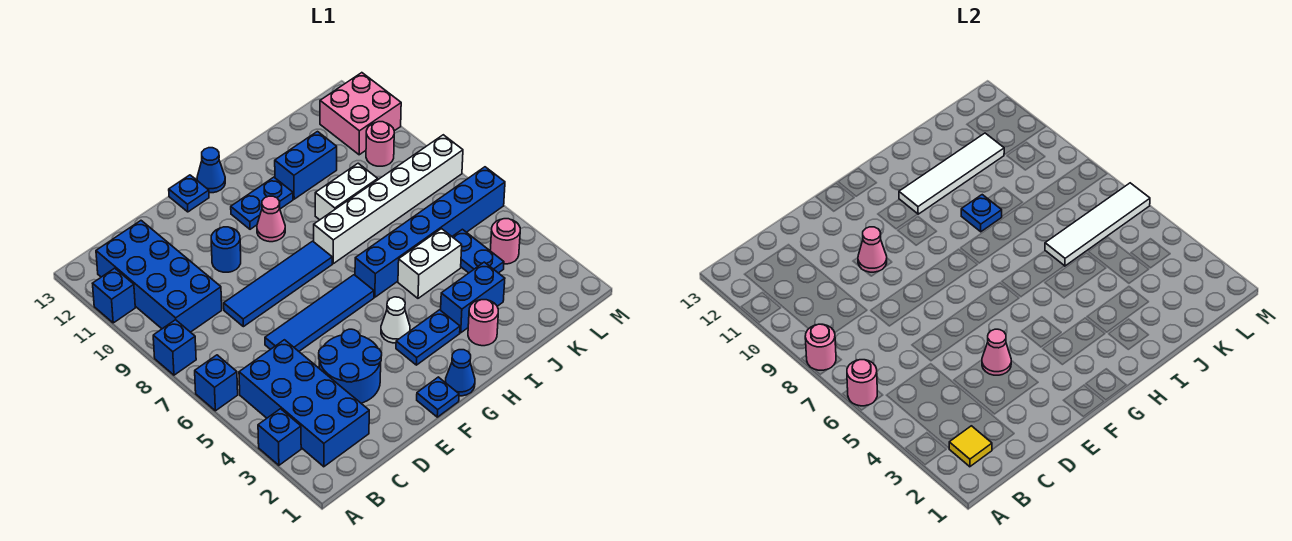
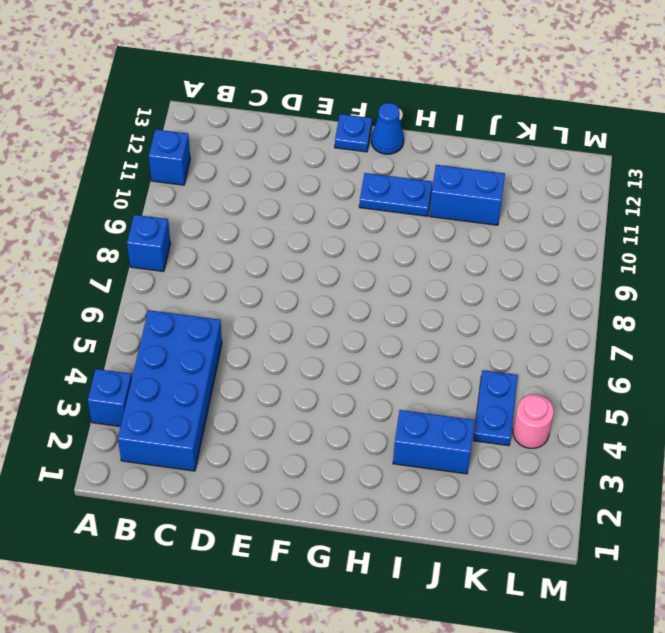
none -> blue 1x1 brick [195,355,238,411]
none -> blue 2x4 brick [96,221,222,332]
none -> blue 2x2 round brick [319,329,382,403]
none -> blue 1x4 tile [265,275,374,351]

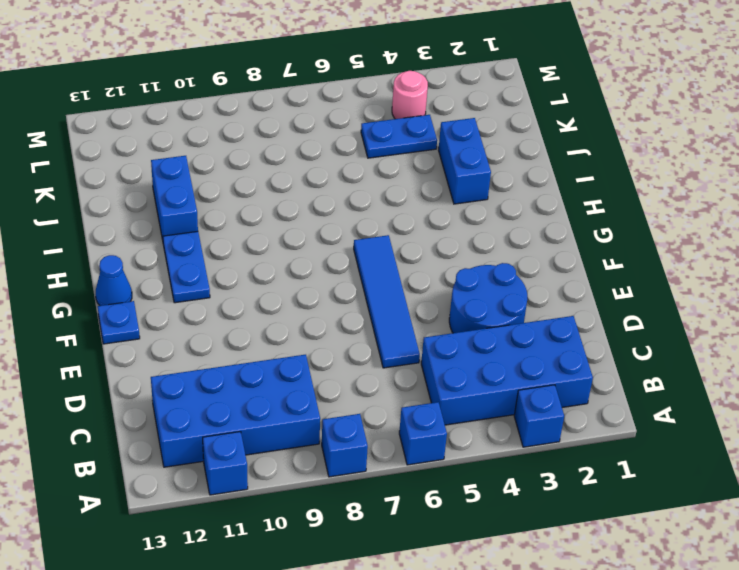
none -> blue 1x4 tile [224,241,332,327]
none -> blue 1x1 round brick [211,227,241,272]
none -> blue 1x1 plate [417,377,459,417]
none -> blue 1x1 cone [445,350,475,396]

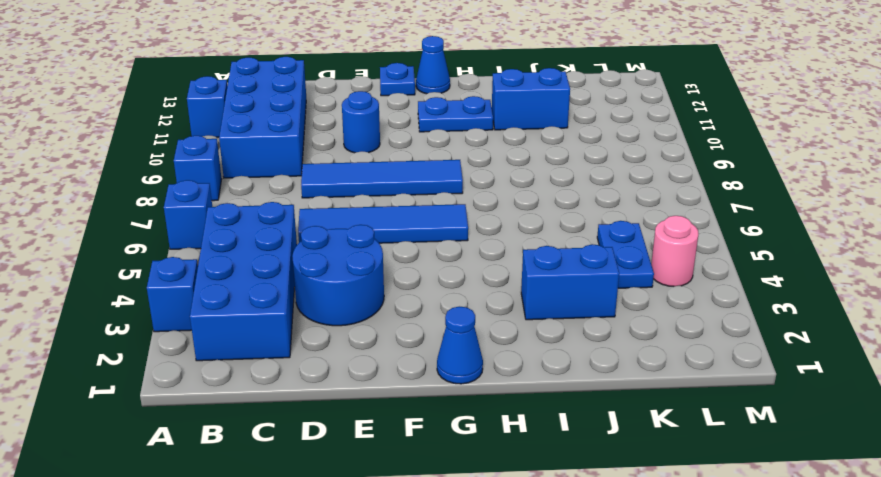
none -> blue 1x1 plate [417,377,459,417]
none -> blue 1x2 plate [396,310,460,365]
none -> white 1x1 cone [381,297,410,343]
none -> pink 1x1 cone [257,196,285,242]

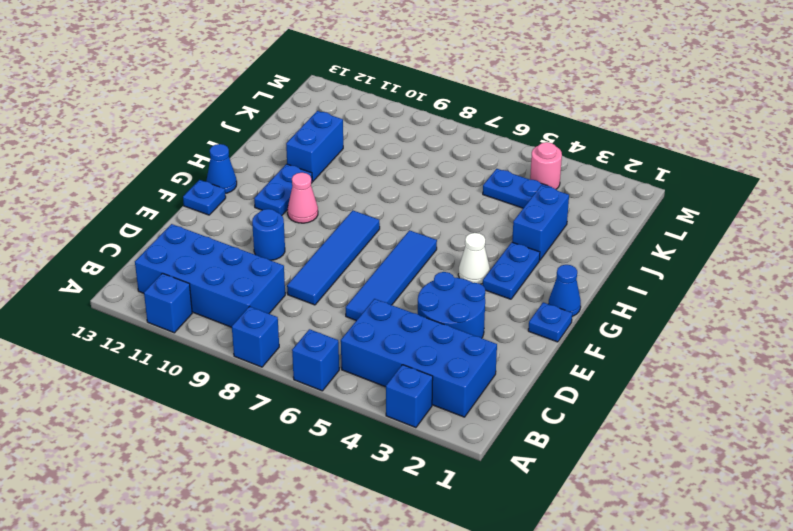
none -> blue 1x6 brick [355,167,505,297]
none -> white 1x6 brick [314,135,463,264]
none -> pink 1x1 round brick [468,300,498,346]
none -> white 1x2 brick [398,229,462,298]

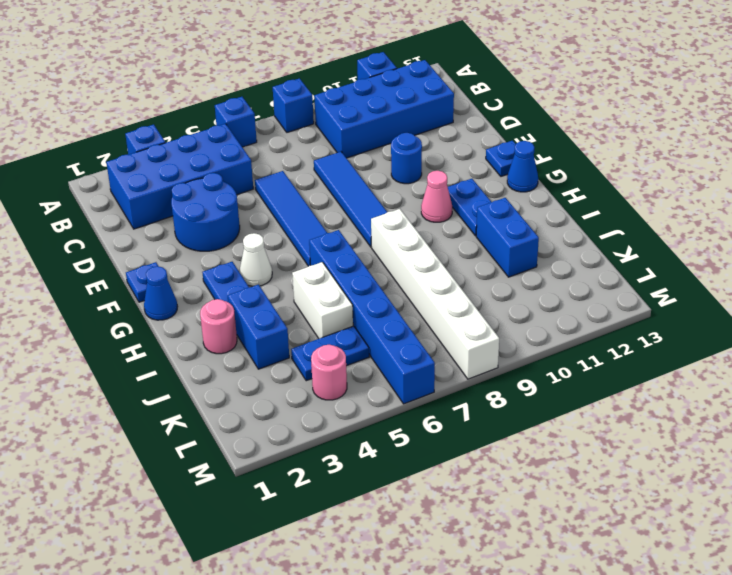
none -> white 1x2 brick [315,163,378,220]
none -> pink 1x1 round brick [366,122,394,166]
none -> pink 2x2 brick [320,73,401,155]
none -> pink 1x1 round brick [847,360,877,406]

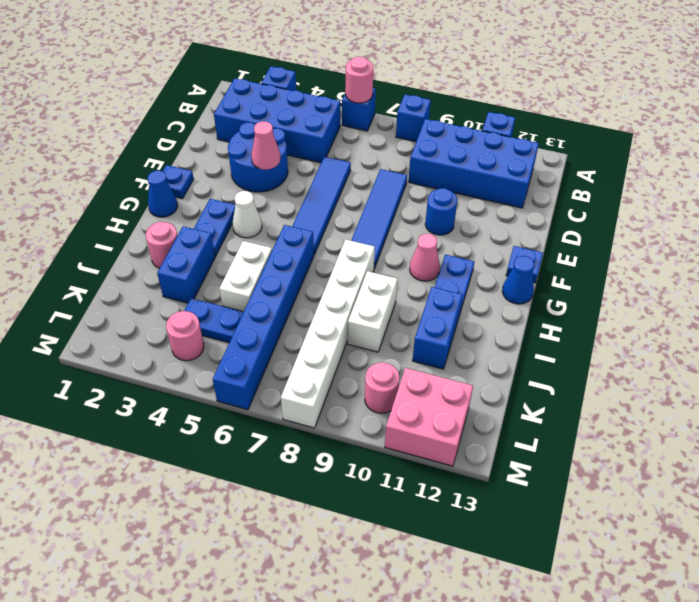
none -> pink 1x1 round brick [805,324,836,370]
none -> yellow 1x1 tile [949,426,992,467]
none -> pink 1x1 cone [858,227,887,272]
none -> white 1x4 tile [899,133,1004,214]

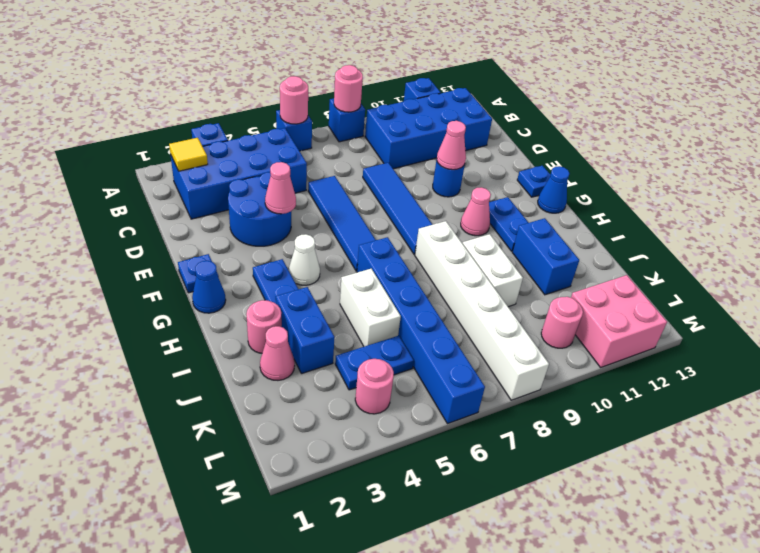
pink 1x1 cone [260,326,295,380] -> none
none -> white 1x4 tile [899,133,1004,214]
none -> blue 1x1 plate [961,195,1002,232]
none -> white 1x4 tile [1045,183,1150,266]

